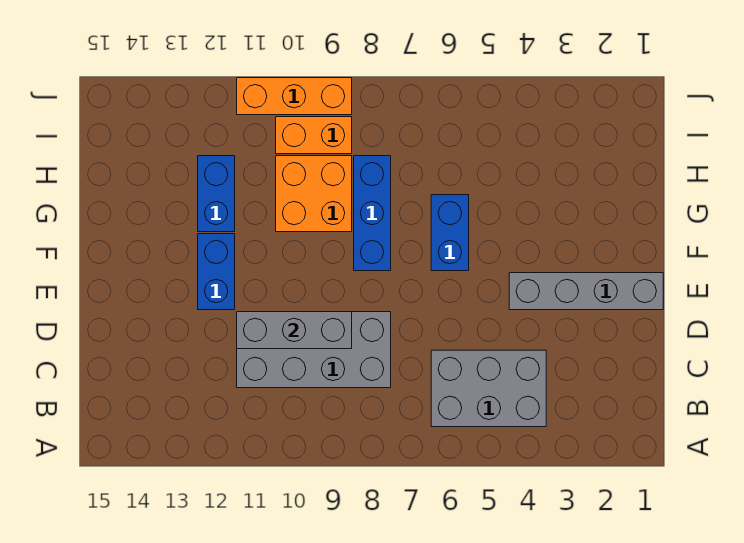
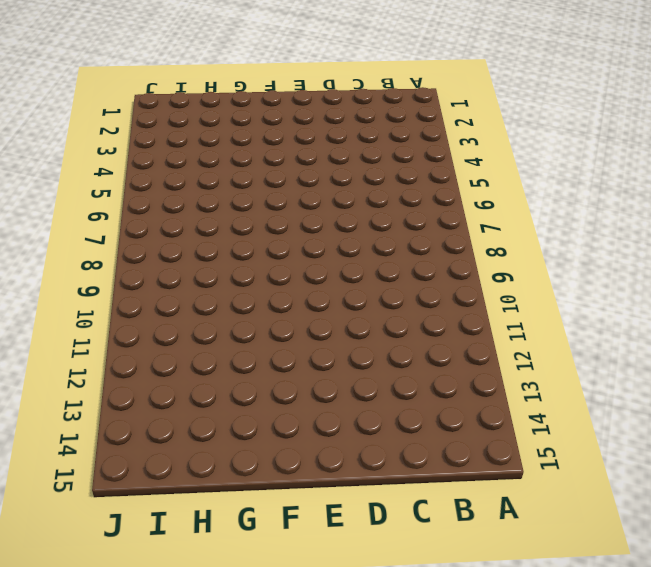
none -> grey 2x3 brick [431,350,546,427]
none -> grey 2x4 brick [237,312,391,388]

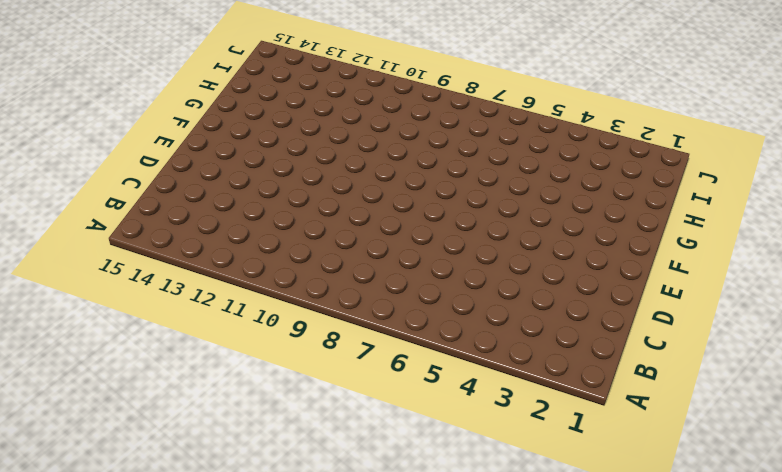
none -> grey 2x3 brick [431,350,546,427]
none -> grey 2x4 brick [237,312,391,388]

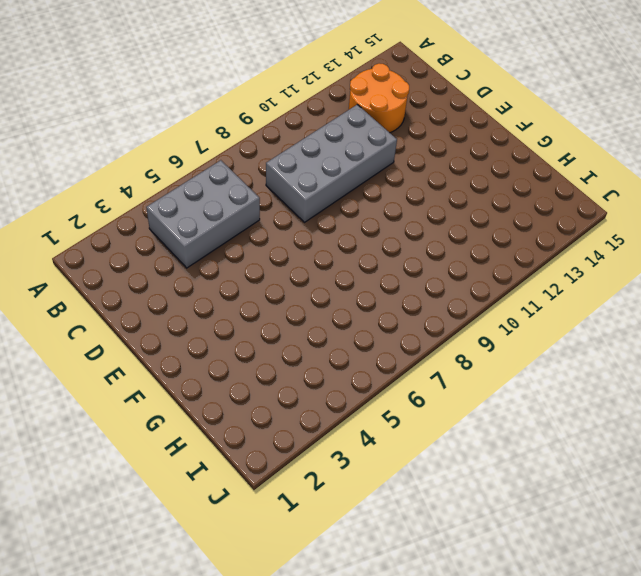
orange 2x2 round brick [349,63,409,133] -> none
none -> grey 1x4 brick [509,273,663,310]
none -> blue 1x2 brick [198,234,235,310]

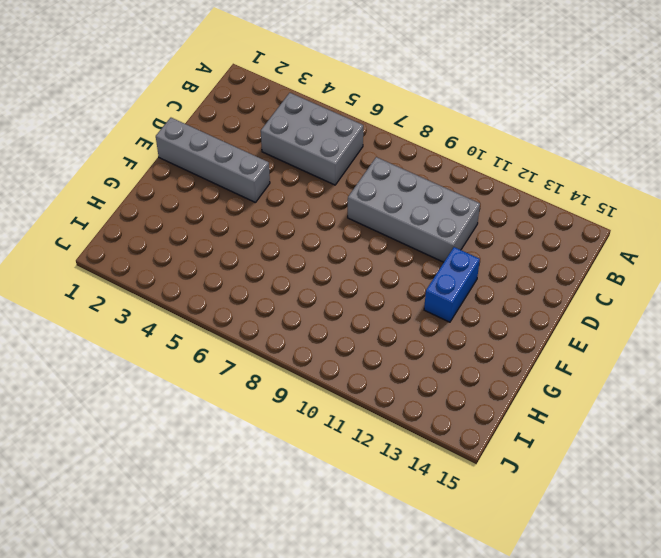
none -> blue 1x2 brick [431,195,469,271]
none -> blue 1x3 brick [354,156,391,271]

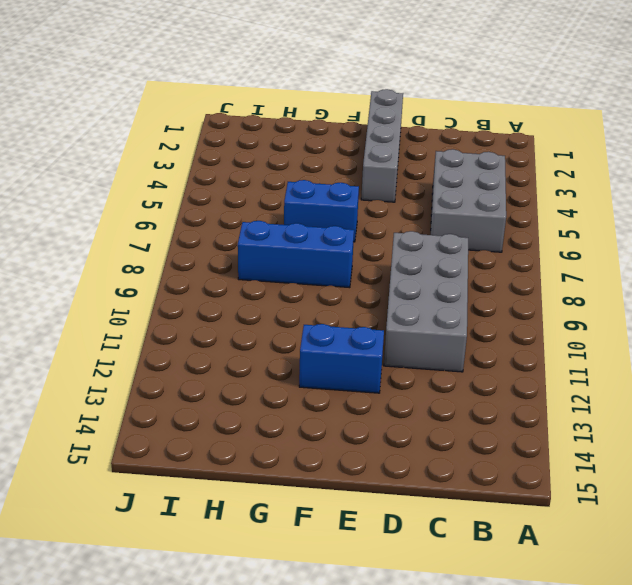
none -> orange 2x2 brick [276,156,352,232]
none -> blue 1x2 brick [198,156,235,232]

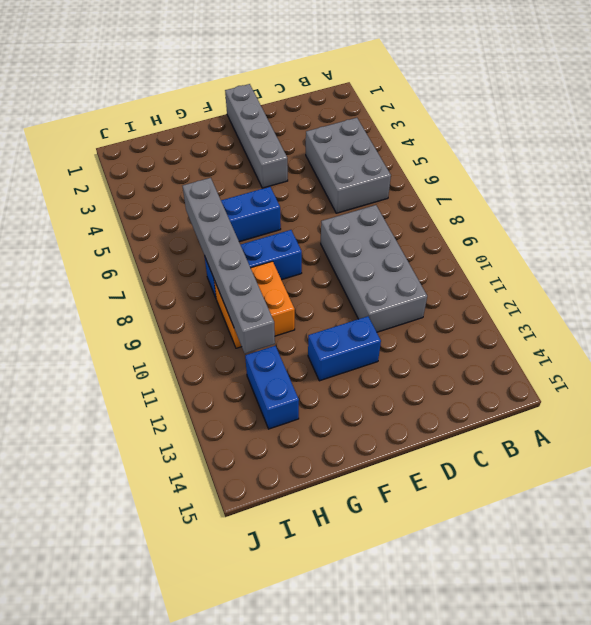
grey 1x6 brick [183,178,275,353] -> none
blue 1x2 brick [245,346,299,429] -> blue 1x2 brick turned to [198,156,235,232]
none -> orange 1x2 brick [276,117,352,154]
none -> orange 1x3 brick [237,78,352,115]

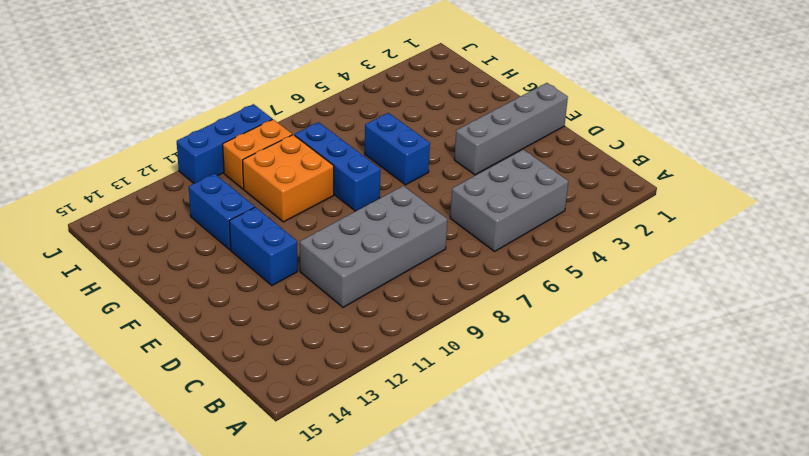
blue 1x3 brick [177,104,272,183] -> orange 1x3 brick [237,78,352,115]
none -> grey 1x3 brick [237,312,352,349]

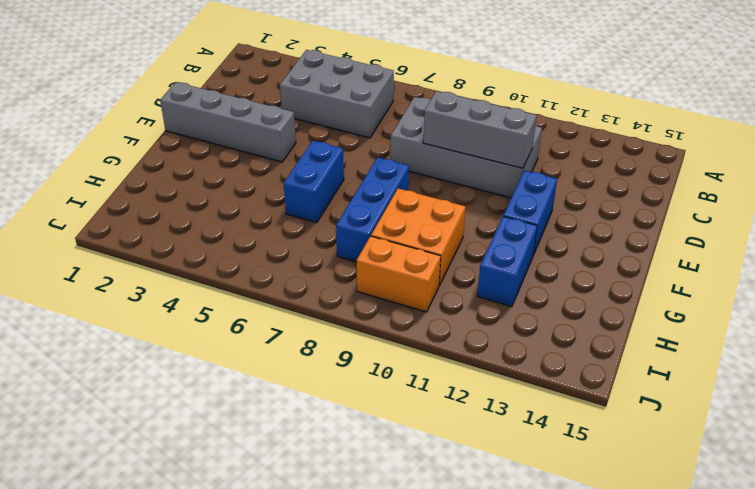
none -> orange 1x3 brick [237,78,352,115]

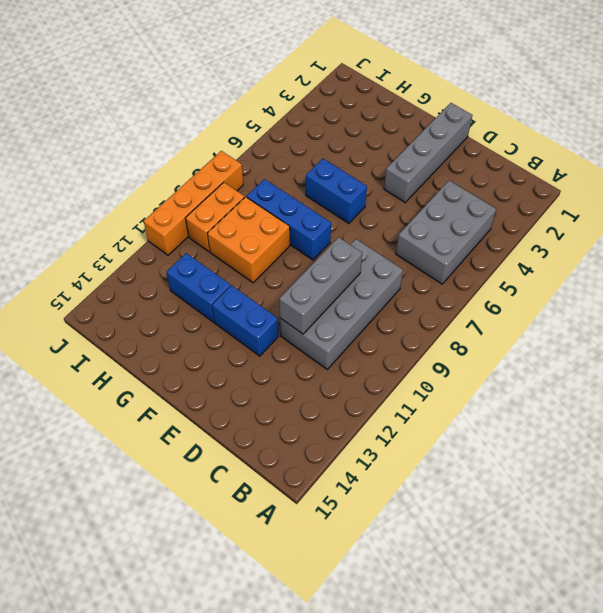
orange 1x4 brick [144,151,243,255] -> orange 1x3 brick [237,78,352,115]

